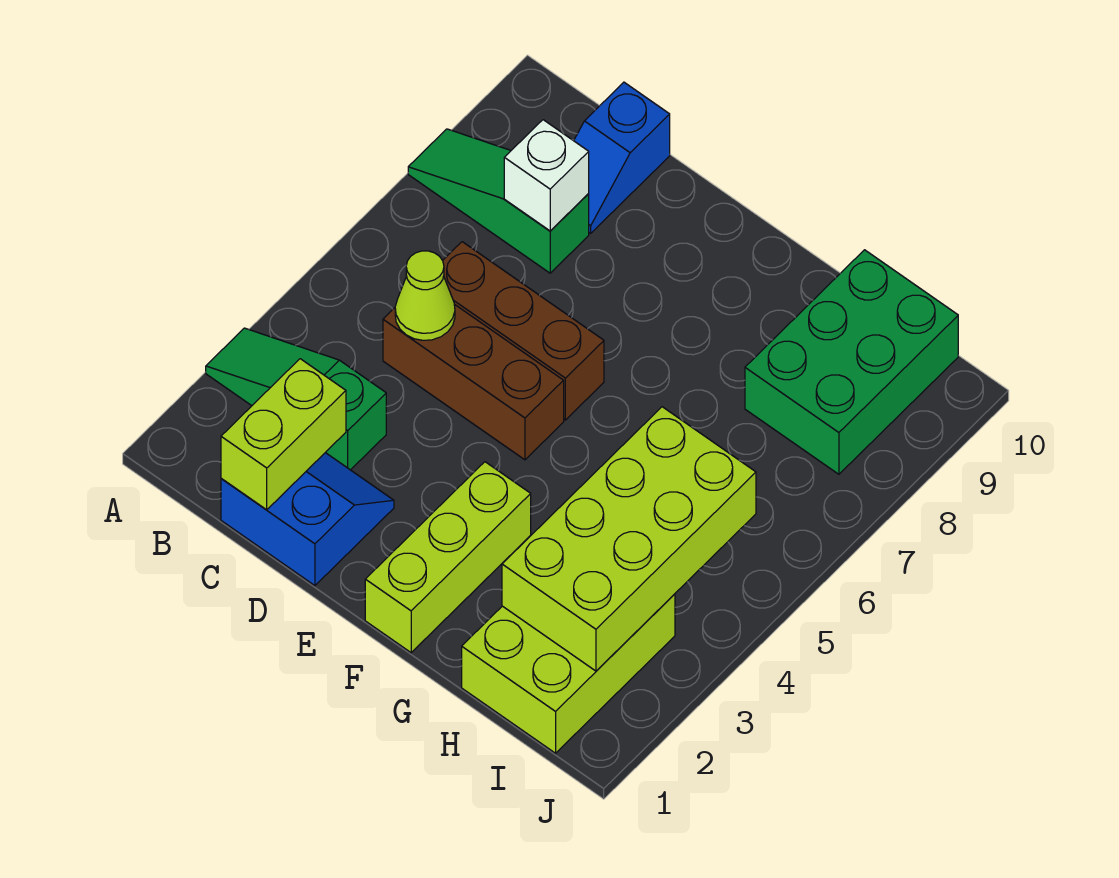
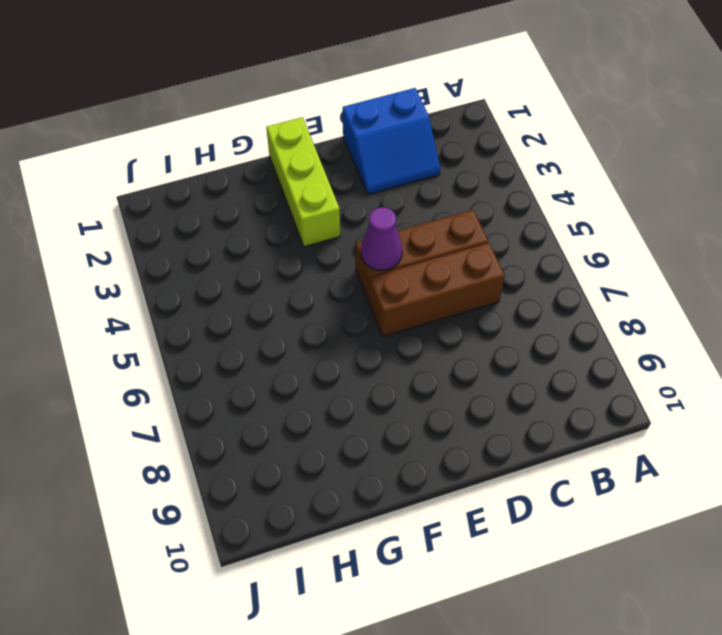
purple 1x1 cone [361,207,402,270] -> none
none -> green 1x3 slope [206,328,386,470]
none -> green 1x3 slope [408,129,589,273]
none -> blue 1x2 slope [574,82,670,233]

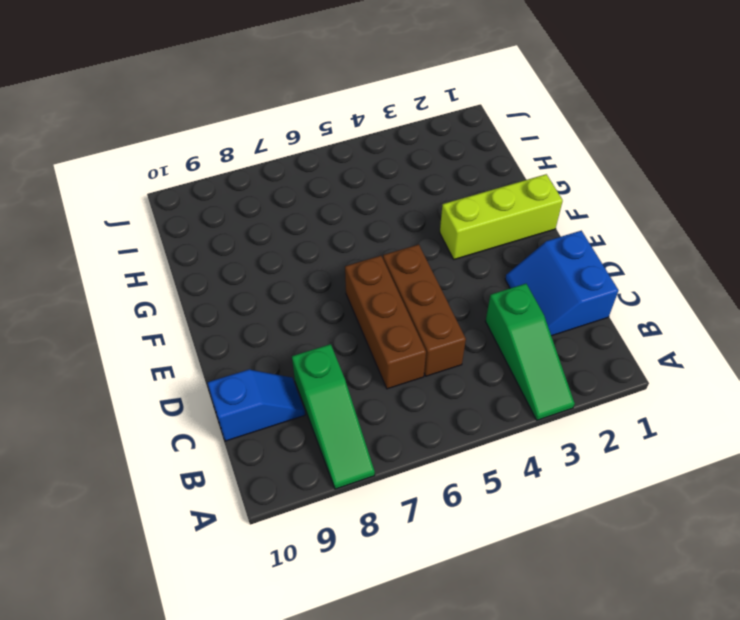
none -> lime 2x3 brick [462,594,675,753]
none -> green 2x3 brick [745,250,958,474]
none -> lime 1x2 brick [221,359,346,510]

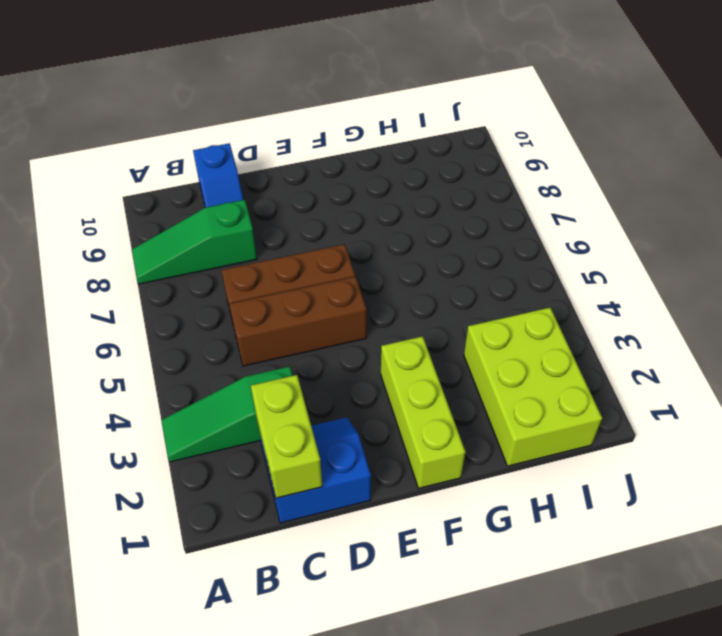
none -> green 2x3 brick [745,250,958,474]
none -> lime 1x1 cone [395,251,455,340]
none -> white 1x1 brick [504,120,589,231]

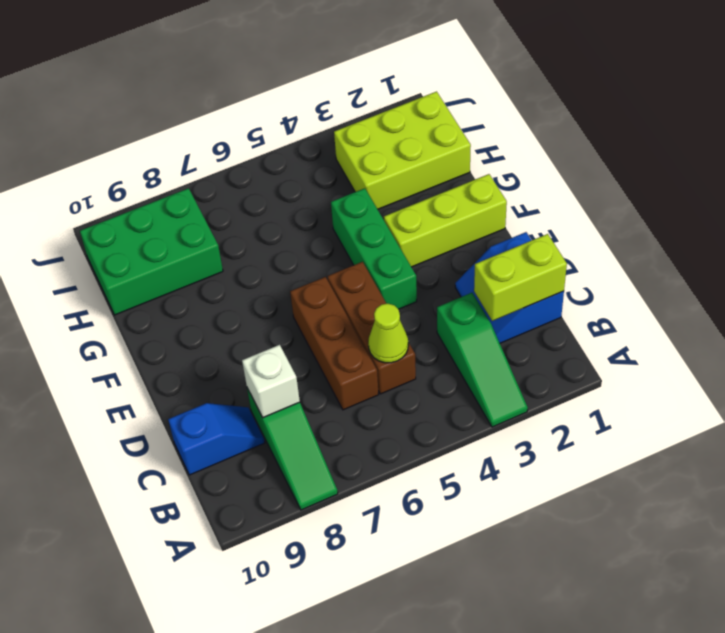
green 1x3 brick [331,188,417,309] -> none
none -> lime 2x4 brick [502,407,756,671]

